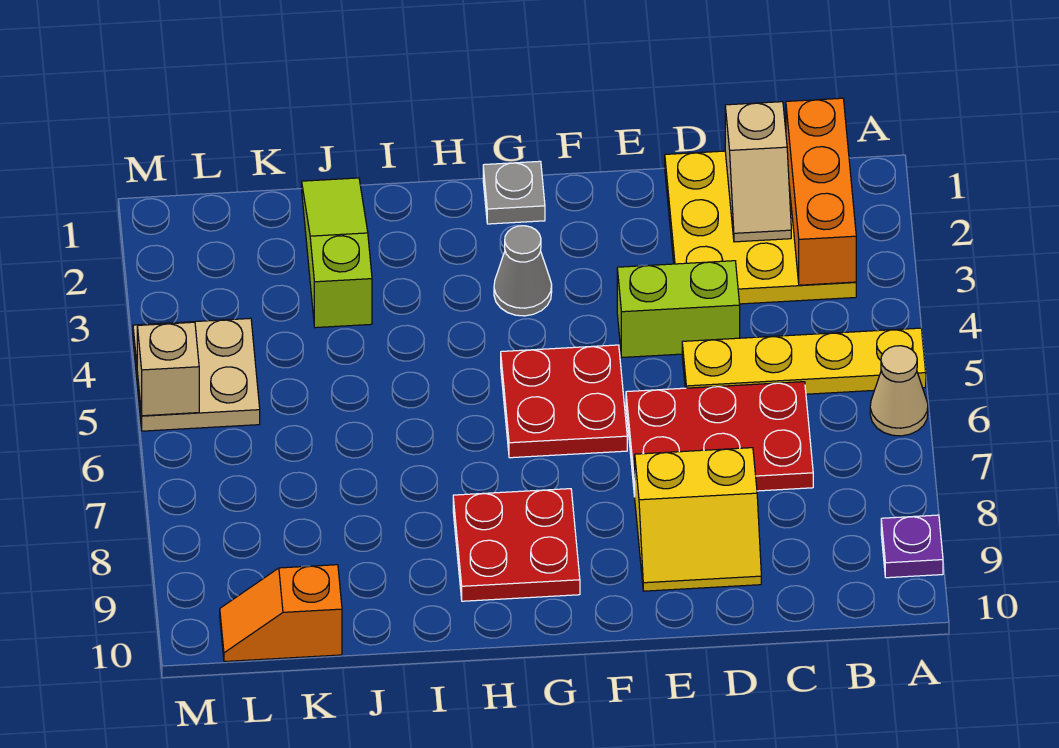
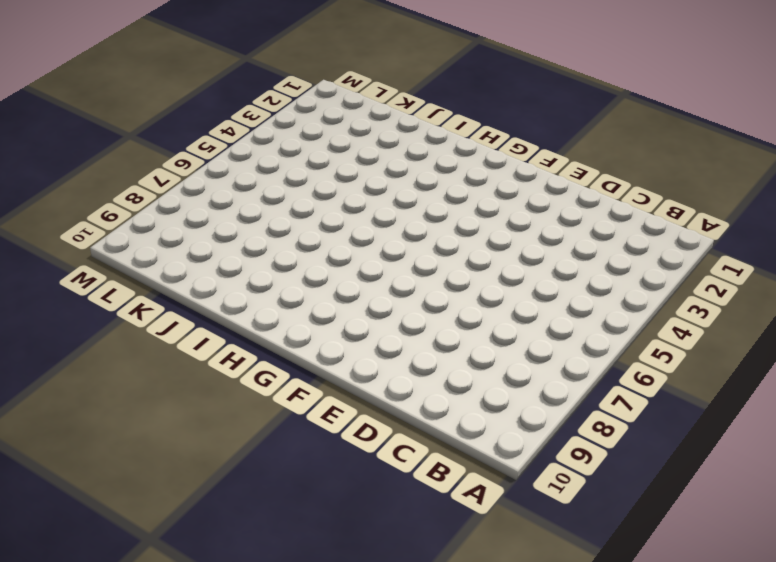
none -> yellow 1x4 plate [682,328,926,394]
none -> tan 1x1 cone [870,346,928,436]
none -> purple 1x1 plate [881,515,943,578]

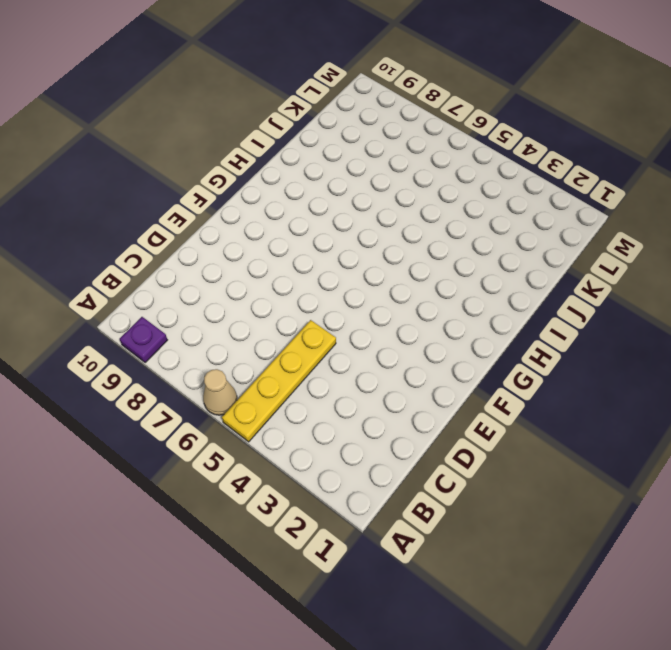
none -> yellow 3x3 plate [665,151,856,304]
none -> red 2x3 plate [626,382,813,497]
none -> lime 1x2 brick [617,261,740,357]

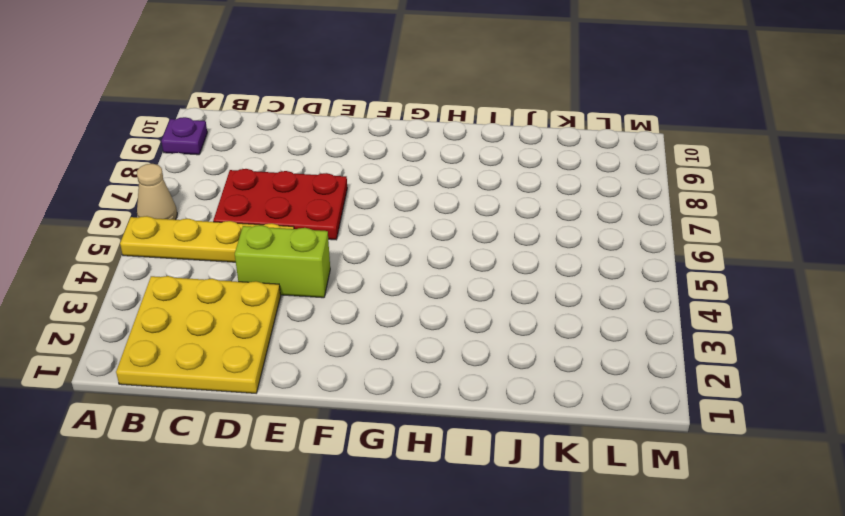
none -> yellow 2x2 slope [635,448,761,591]
none -> red 2x2 plate [501,345,627,458]
none -> grey 1x1 plate [483,161,545,224]

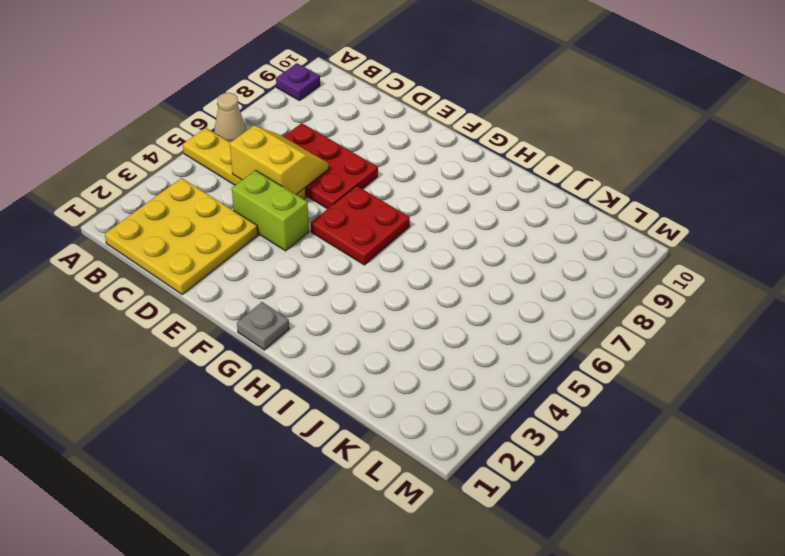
yellow 2x2 slope [230,126,329,194] -> yellow 2x2 slope moved to [635,448,761,591]
none -> grey 1x1 cone [494,226,552,316]
none -> red 2x2 plate [453,489,580,601]
none -> lime 1x3 slope [302,178,372,328]

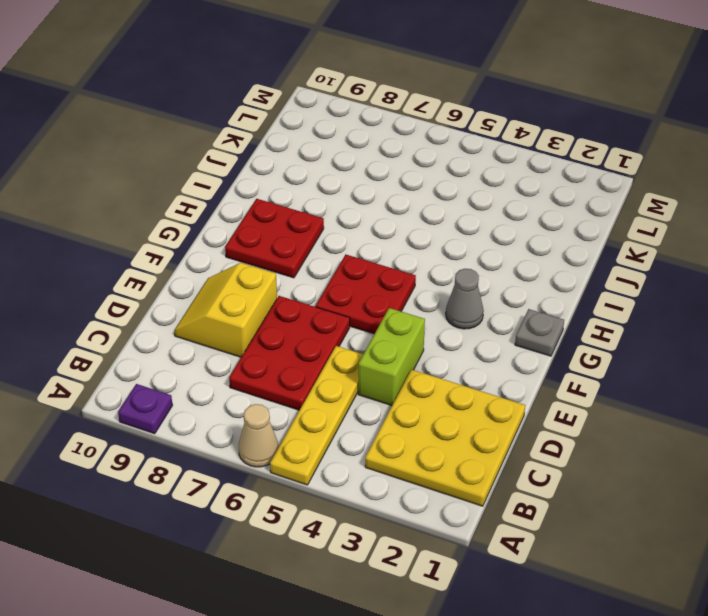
none -> lime 1x3 slope [302,178,372,328]
none -> orange 1x2 slope [220,565,342,662]
none -> tan 2x2 plate [133,318,260,431]

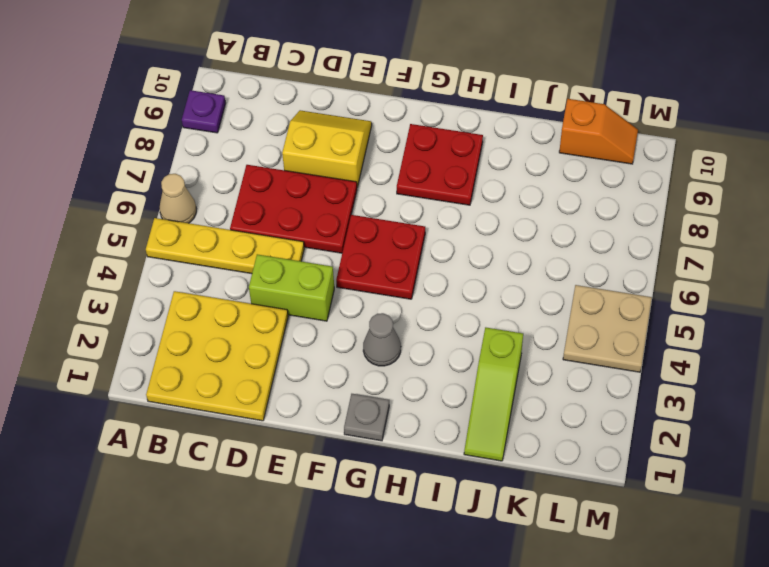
none -> orange 1x3 brick [786,98,856,285]
none -> tan 1x2 slope [725,102,791,242]
none -> tan 1x1 brick [137,322,199,416]

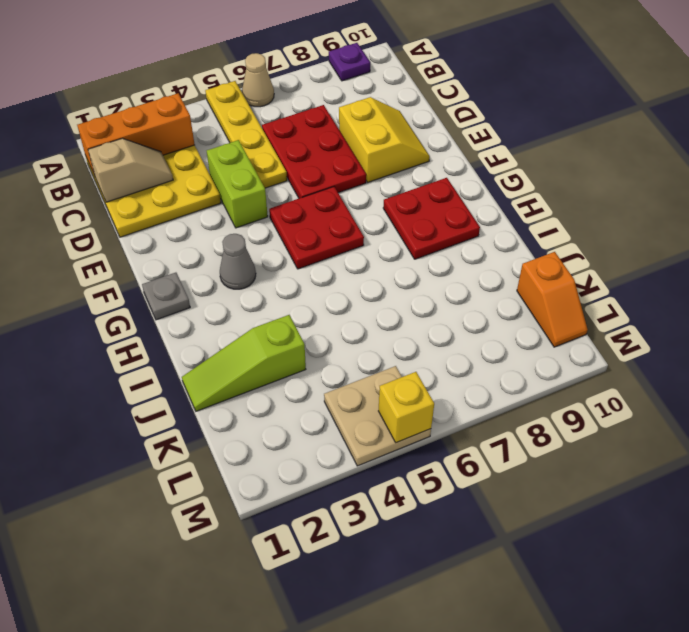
yellow 1x1 brick [379,372,434,443] -> tan 1x1 brick [137,322,199,416]

